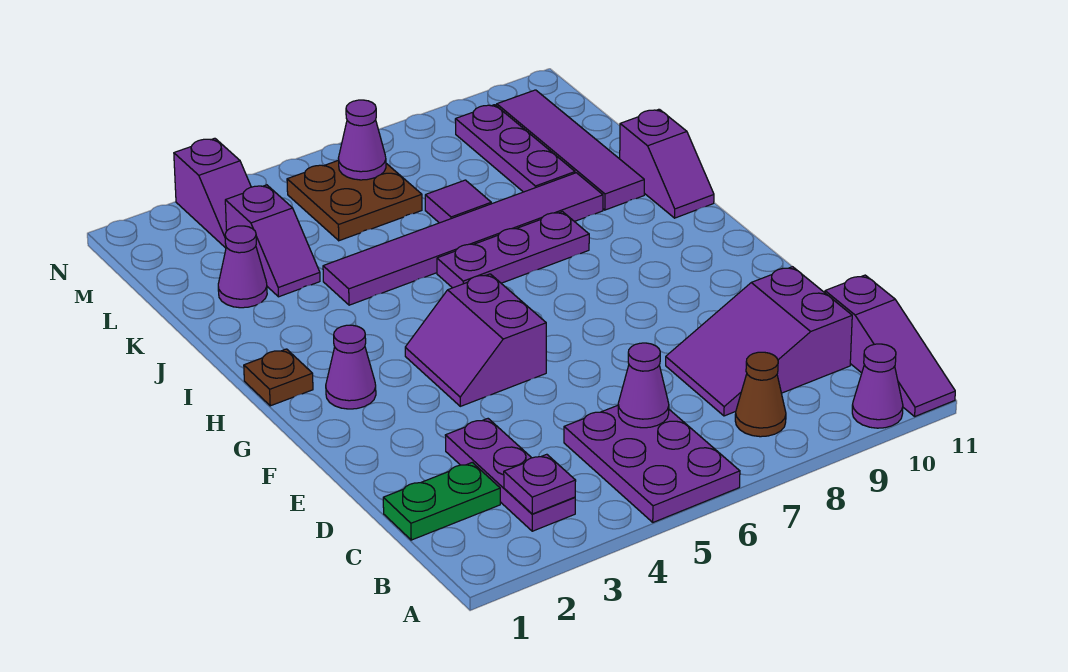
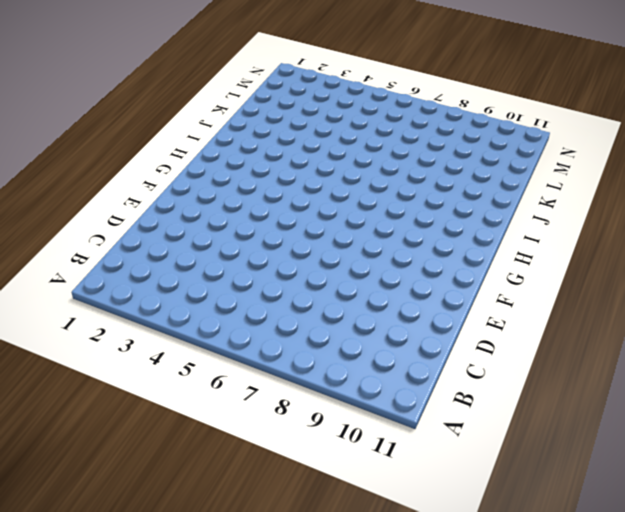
none -> purple 2x3 plate [564,405,740,522]
none -> purple 1x1 cone [852,344,903,428]
none -> purple 1x3 slope [825,275,955,416]

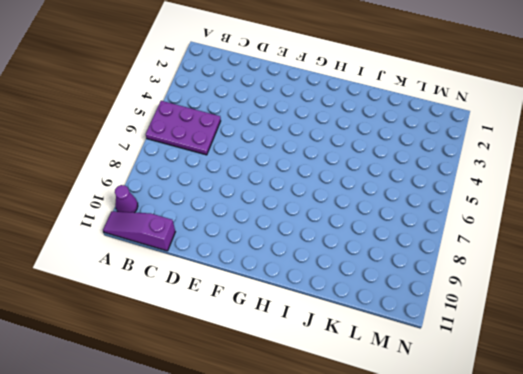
none -> purple 1x3 plate [445,419,575,531]
none -> brown 1x1 cone [735,352,786,437]
none -> green 1x2 plate [383,463,500,540]

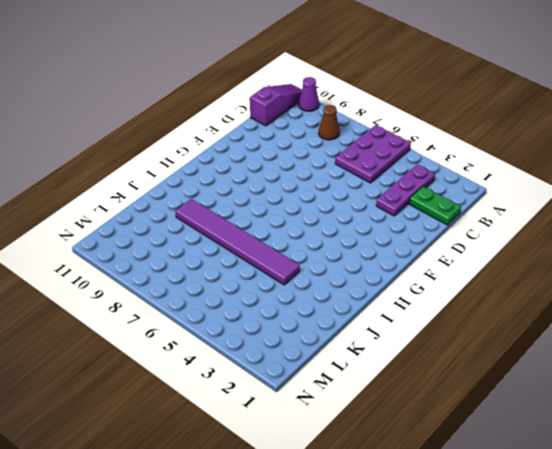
none -> purple 2x3 slope [666,267,852,416]
none -> purple 2x2 slope [405,274,546,406]
none -> purple 1x1 cone [326,325,376,409]

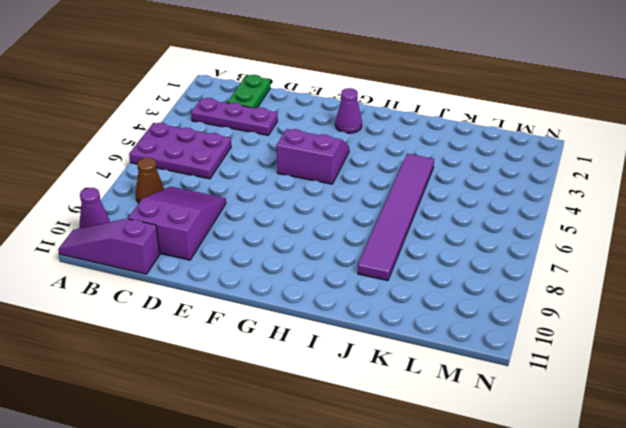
none -> brown 1x1 plate [244,349,313,406]
none -> purple 1x3 plate [437,212,589,288]
none -> purple 1x2 slope [620,109,714,218]

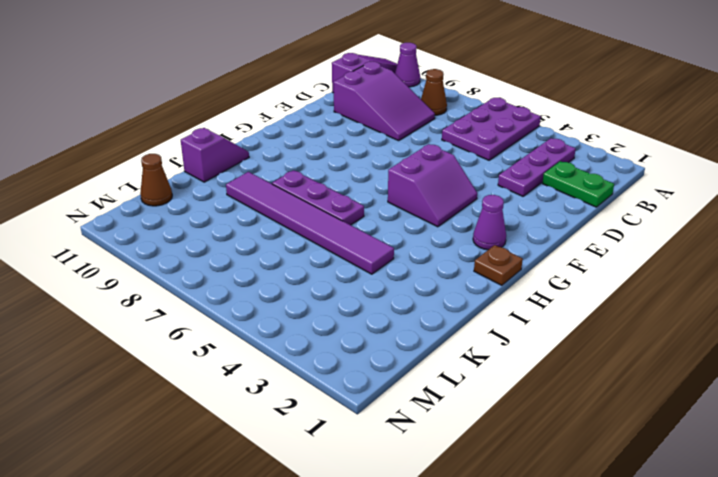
brown 1x1 cone [140,154,172,206] -> none
none -> purple 1x4 tile [497,90,644,210]
none -> purple 1x1 cone [218,226,267,308]
none -> purple 1x2 slope [225,185,320,297]

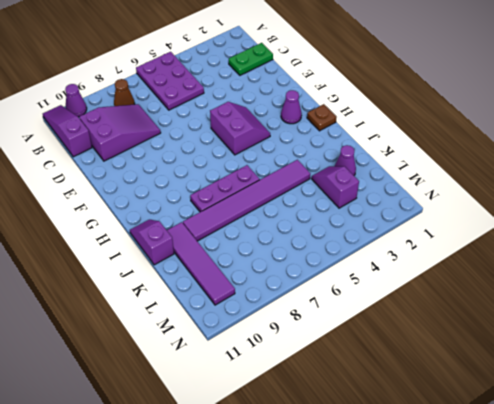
none -> purple 1x3 plate [445,419,575,531]
none -> purple 1x1 tile [425,180,491,223]
none -> purple 1x3 plate [455,105,575,192]

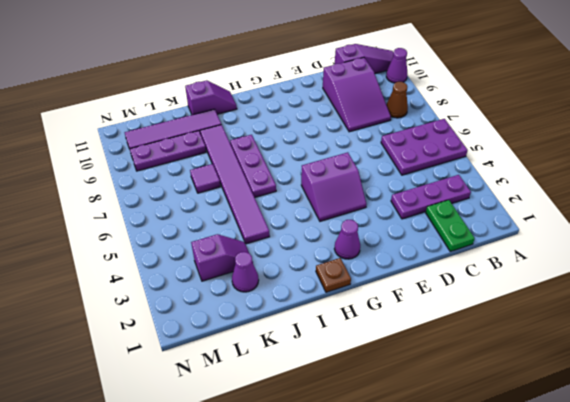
none -> brown 2x2 plate [287,160,422,241]
none -> purple 1x2 slope [174,138,251,248]
none -> purple 1x1 plate [504,454,576,514]

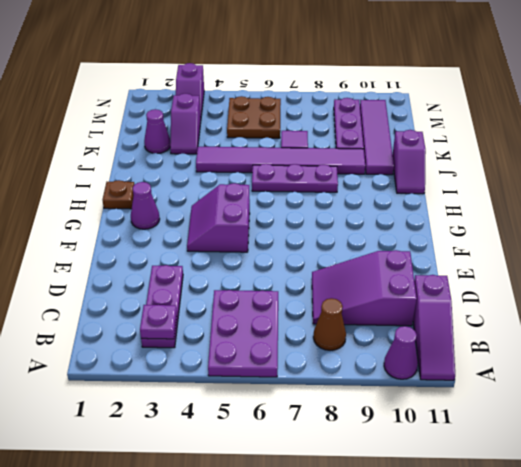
none -> green 1x2 plate [383,463,500,540]
none -> purple 1x1 cone [618,343,669,428]
none -> purple 1x1 cone [339,100,386,180]

